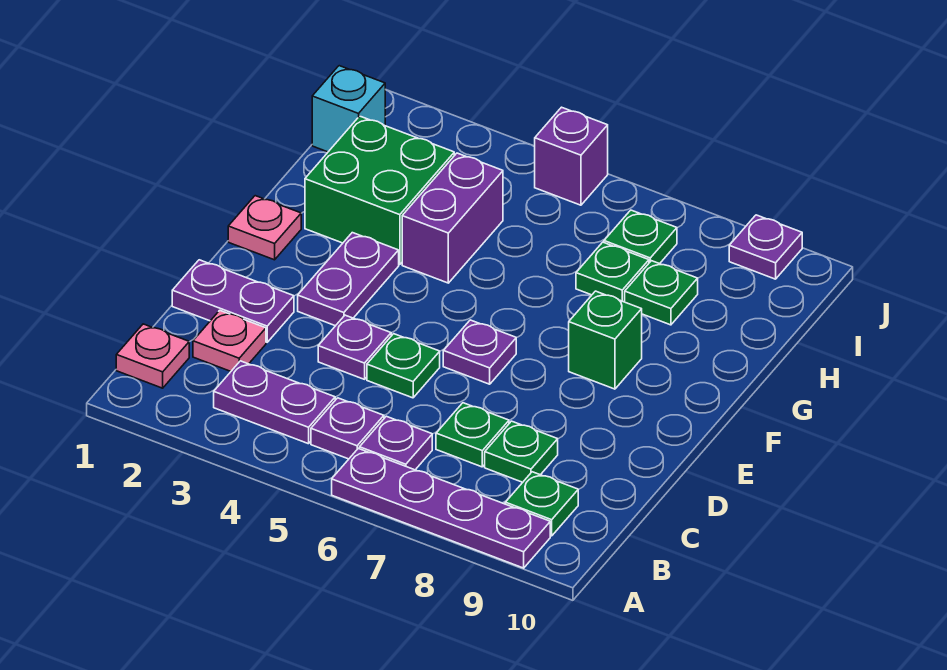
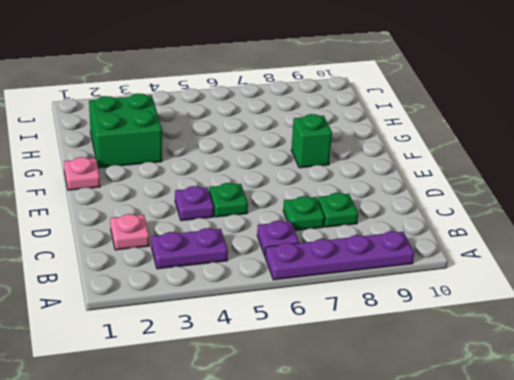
none -> pink 1x1 plate [116,324,189,388]
none -> purple 1x1 plate [311,398,384,459]
none -> green 1x1 plate [505,472,578,536]

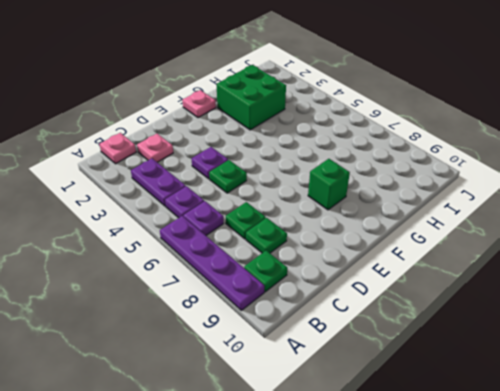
none -> purple 1x2 plate [172,260,294,342]
none -> purple 1x2 plate [298,233,399,326]
none -> purple 1x1 plate [443,320,516,384]

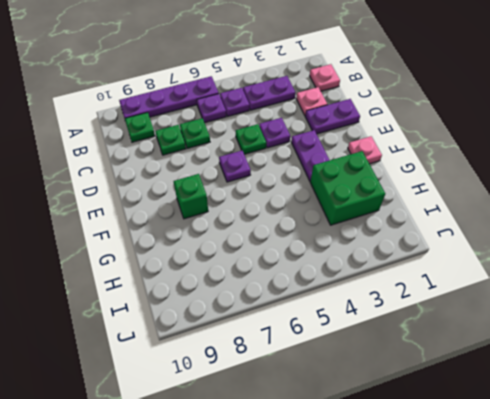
none -> purple 1x2 brick [402,153,503,283]
none -> green 1x1 plate [576,242,649,302]
none -> green 1x1 plate [625,261,698,325]

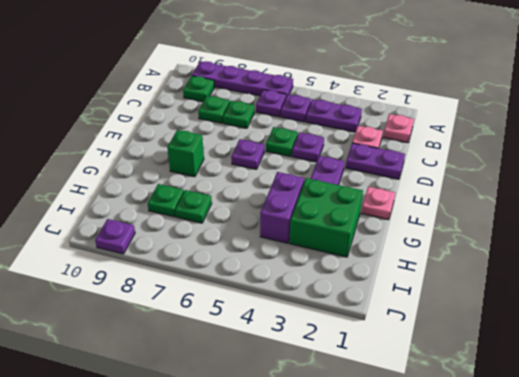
none -> cyan 1x1 brick [312,66,385,152]
none -> green 1x1 plate [604,210,677,264]
none -> purple 1x1 brick [535,107,608,205]

